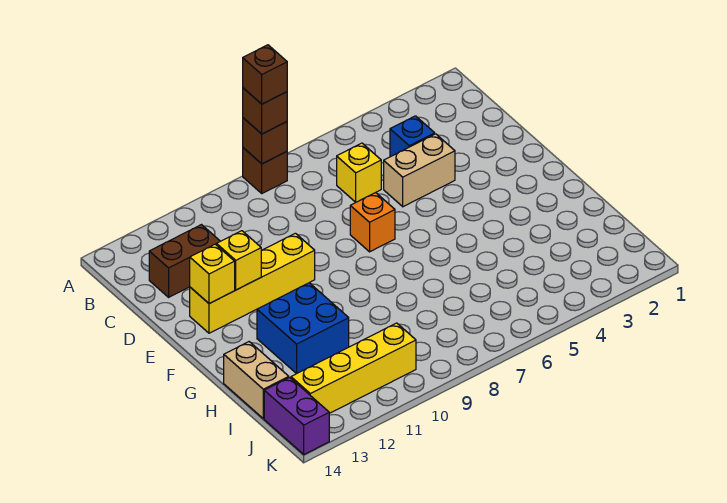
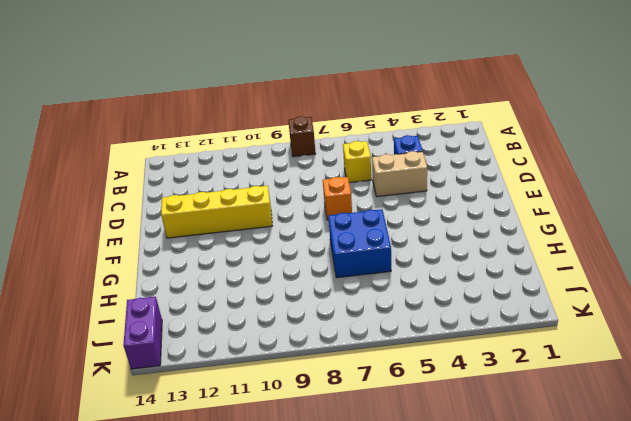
blue 2x2 brick [328,209,391,278] -> blue 2x2 brick moved to [257,283,349,374]
none -> brown 1x2 brick [149,225,220,297]
none -> tan 1x2 brick [224,342,289,419]
none -> yellow 1x4 brick [291,323,416,413]

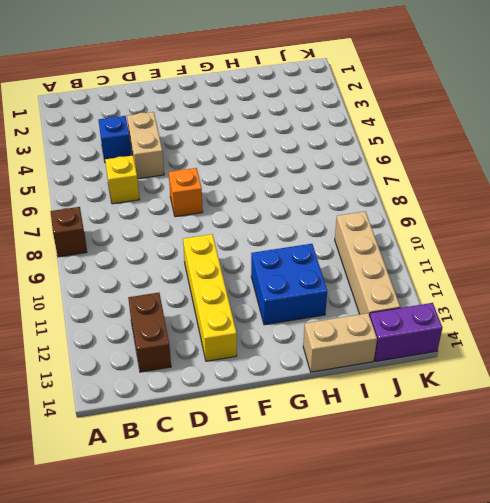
tan 1x4 brick [335,211,400,316] -> yellow 1x4 brick [291,323,416,413]
none -> brown 1x1 brick [243,118,287,164]
none -> yellow 1x1 brick [217,231,262,290]
none -> yellow 1x1 brick [190,244,235,304]

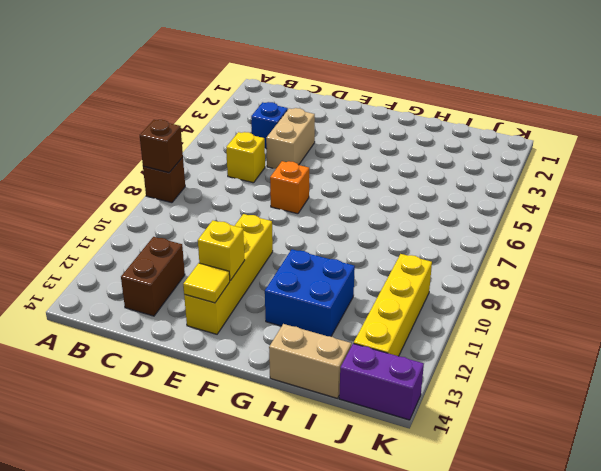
yellow 1x1 tile [183,263,230,303] -> yellow 1x1 brick [190,244,235,304]
none -> brown 1x1 brick [243,88,287,134]
none -> brown 1x1 brick [243,45,287,104]

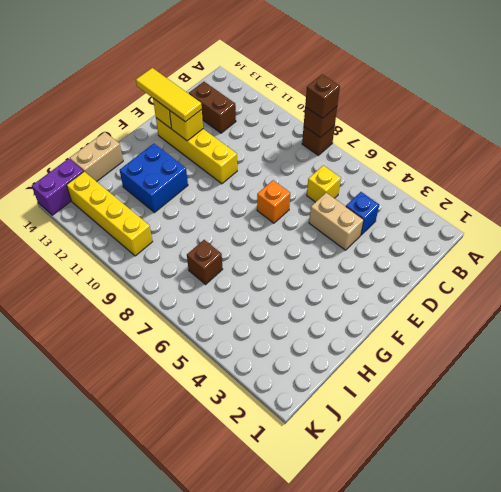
yellow 1x3 tile [136,68,202,122] -> none
brown 1x1 brick [187,240,223,284] -> brown 1x1 brick moved to [243,45,287,104]

